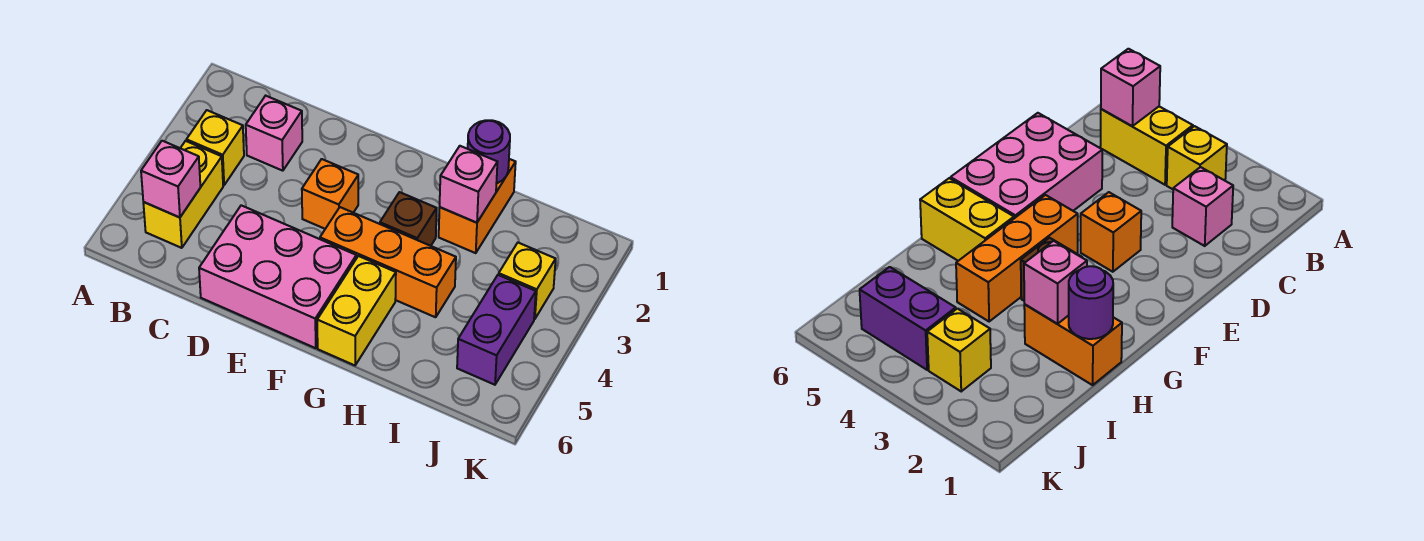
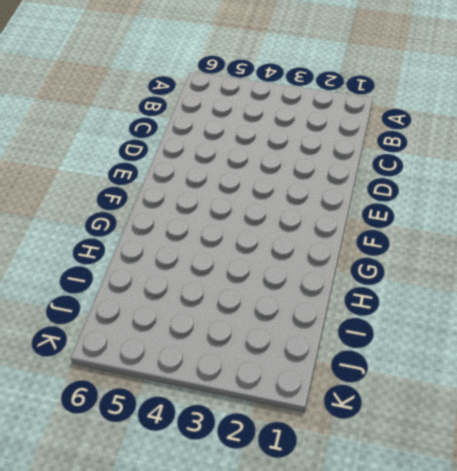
none -> yellow 1x1 brick [186,110,244,185]
none -> yellow 1x2 brick [143,141,223,248]
none -> pink 1x1 brick [246,96,302,171]

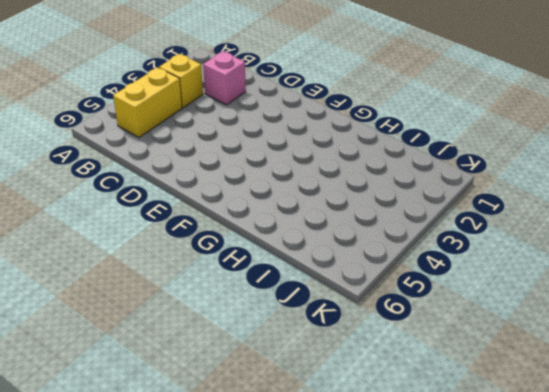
none -> pink 2x3 brick [199,205,356,348]
none -> orange 1x1 brick [302,159,358,229]
none -> orange 1x3 brick [320,207,456,317]

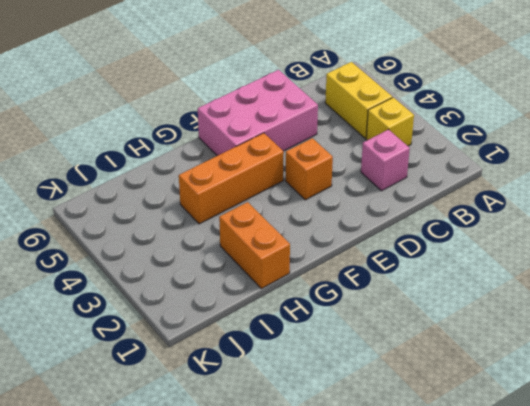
none -> brown 1x1 brick [380,192,437,246]
none -> yellow 1x2 brick [317,256,396,365]
none -> yellow 1x1 brick [499,243,556,319]

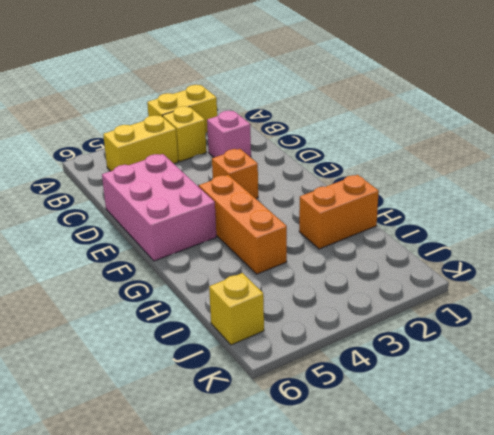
yellow 1x2 brick [147,85,217,133] -> yellow 1x2 brick moved to [317,256,396,365]
yellow 1x1 brick [209,273,264,345] -> yellow 1x1 brick moved to [499,243,556,319]
none -> brown 1x1 brick [380,192,437,246]
none -> purple 1x2 brick [457,275,536,385]
none -> pink 1x1 brick [141,141,200,218]

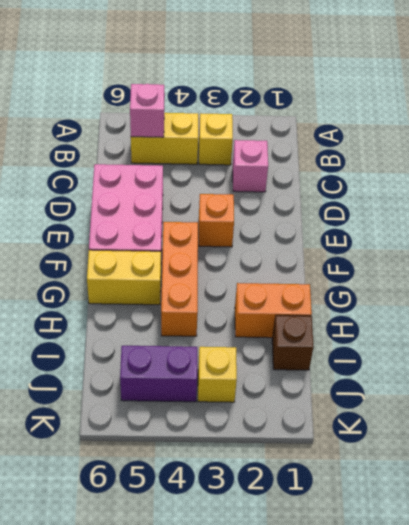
brown 1x1 brick [272,315,314,370] -> brown 1x1 brick moved to [380,192,437,246]
none -> purple 1x1 round brick [468,120,510,184]
none -> pink 1x1 brick [440,146,497,223]

